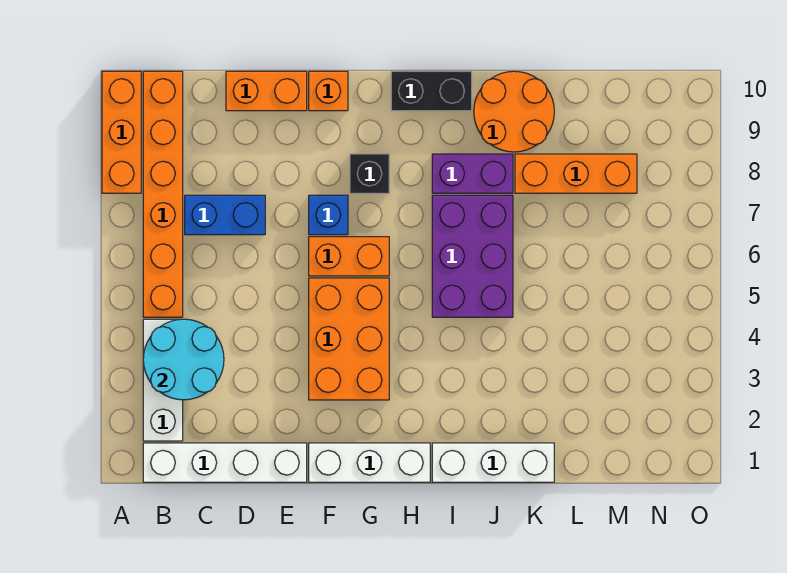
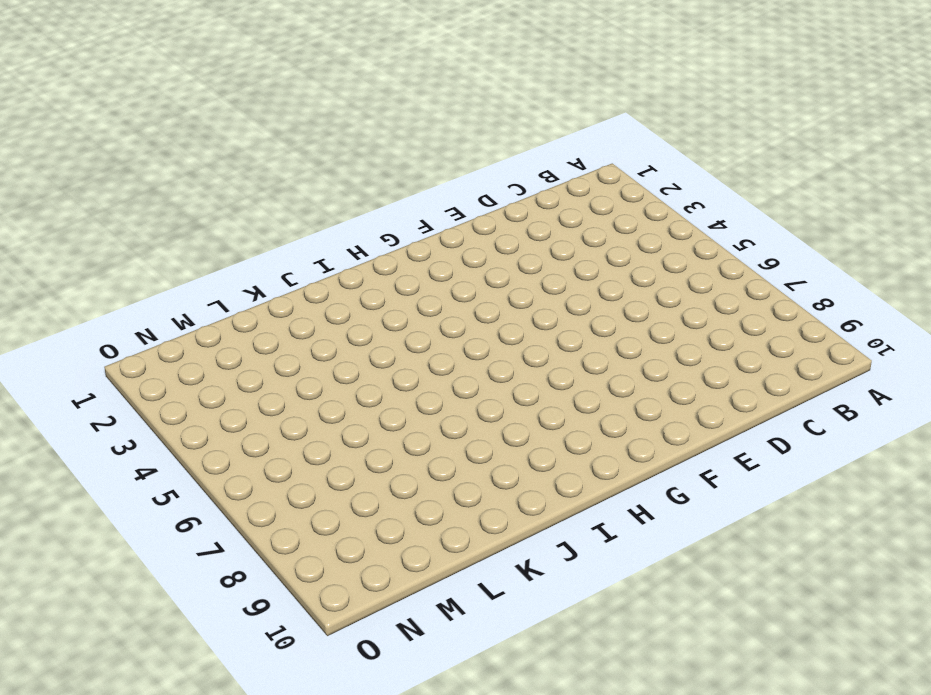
none -> orange 1x3 brick [102,71,141,193]
none -> white 1x4 brick [143,443,307,482]
none -> white 1x3 brick [143,319,183,441]

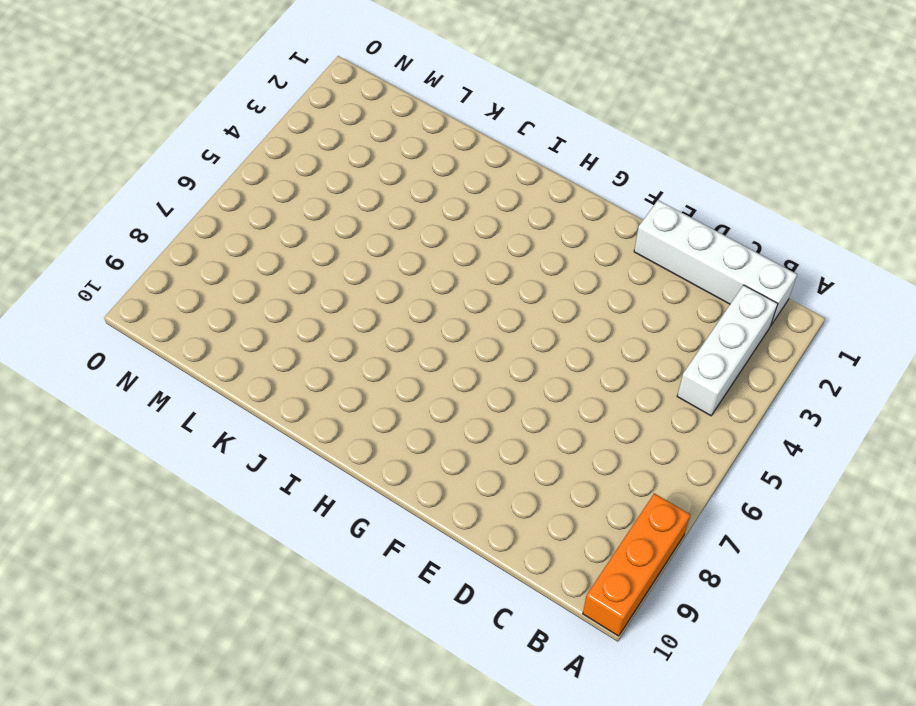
none -> orange 1x6 brick [143,71,183,317]
none -> blue 1x2 brick [185,195,265,235]
none -> orange 1x2 brick [226,71,307,111]

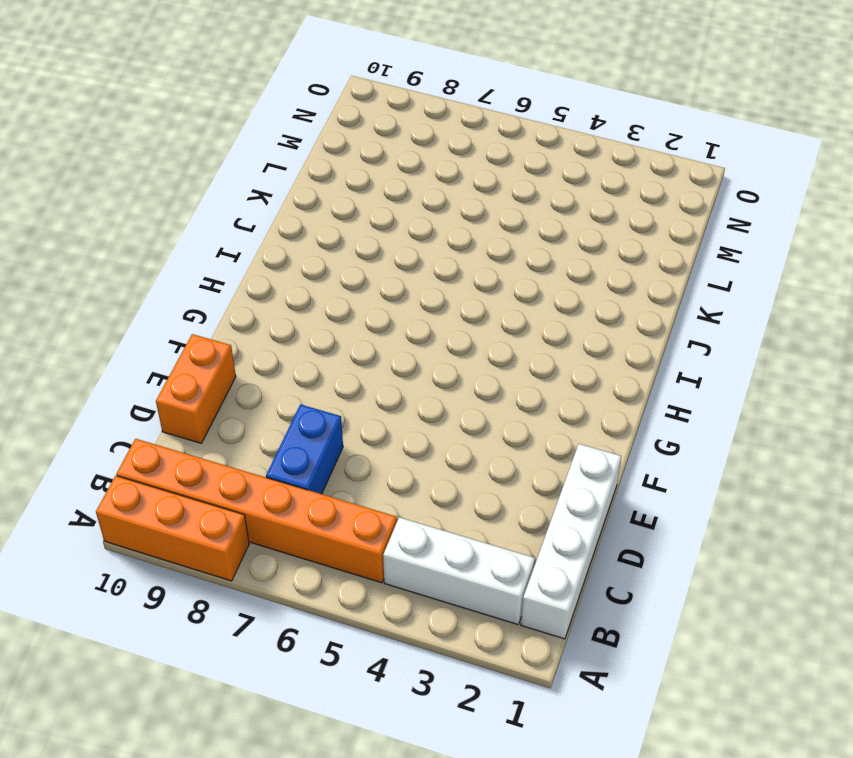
none -> white 1x3 brick [309,443,430,482]
none -> orange 2x3 brick [309,278,389,400]
none -> orange 1x2 brick [309,237,389,276]

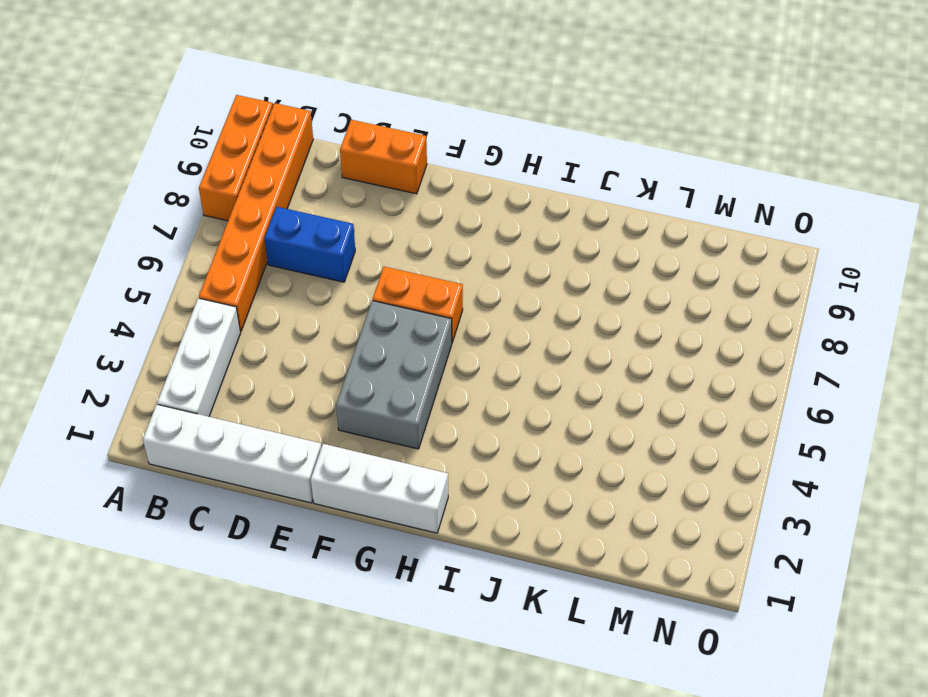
grey 2x3 brick [336,301,452,449] -> orange 2x3 brick [309,278,389,400]
none -> blue 1x1 brick [309,195,348,235]
none -> orange 1x1 brick [309,71,348,111]
none -> black 1x1 brick [350,154,389,193]

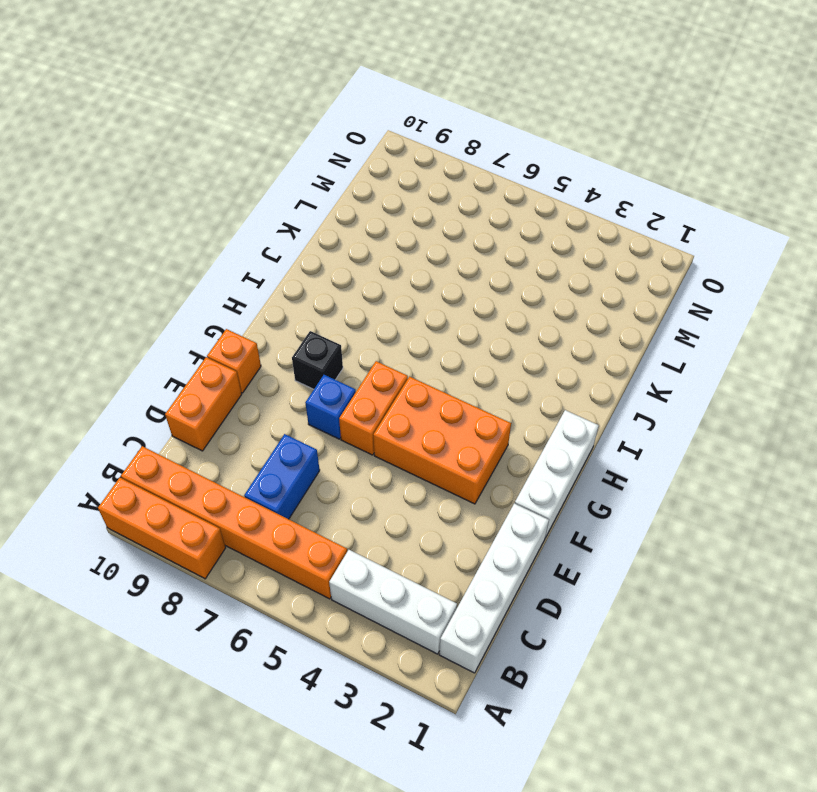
none -> black 1x2 brick [391,71,472,111]
none -> white 1x3 brick [432,443,554,482]
none -> purple 2x3 brick [432,195,513,317]

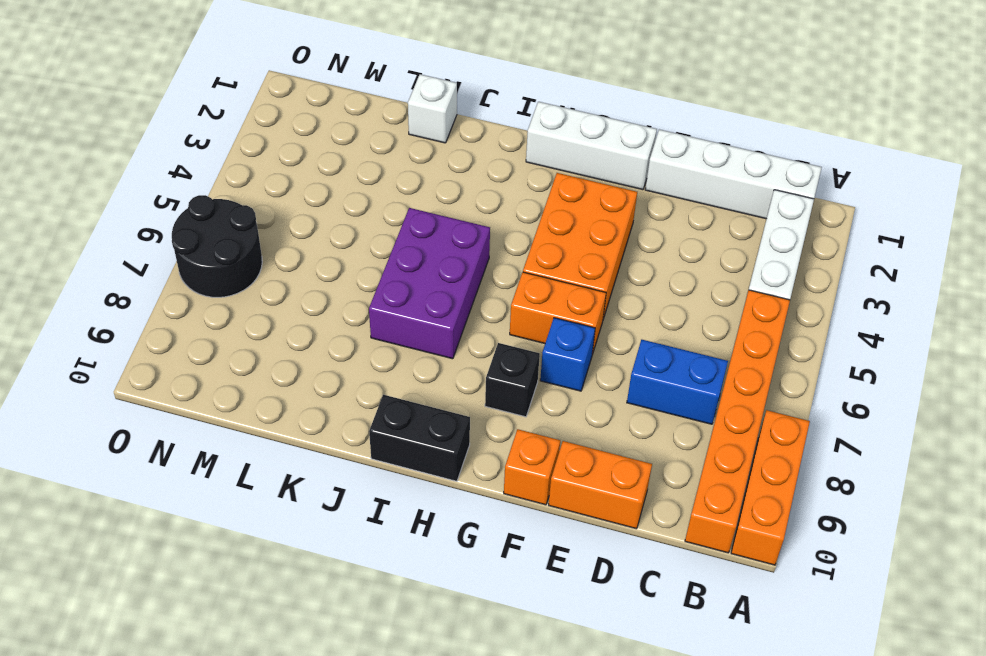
white 1x1 brick [408,74,457,143] -> white 1x3 brick [432,443,554,482]
black 2x2 round brick [172,195,262,297] -> none
none -> purple 1x2 brick [432,154,513,193]
none -> orange 2x2 round brick [474,71,554,152]
none -> orange 1x3 brick [515,154,637,193]

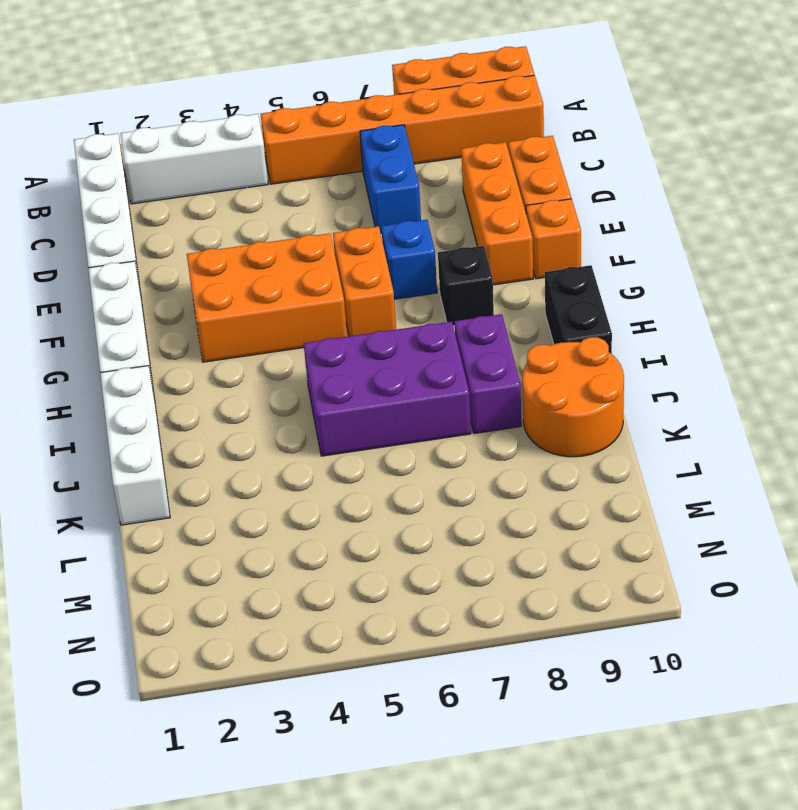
orange 1x3 brick [461,142,533,285] -> orange 1x3 brick moved to [515,154,637,193]
none -> cyan 2x2 round brick [143,319,224,400]

